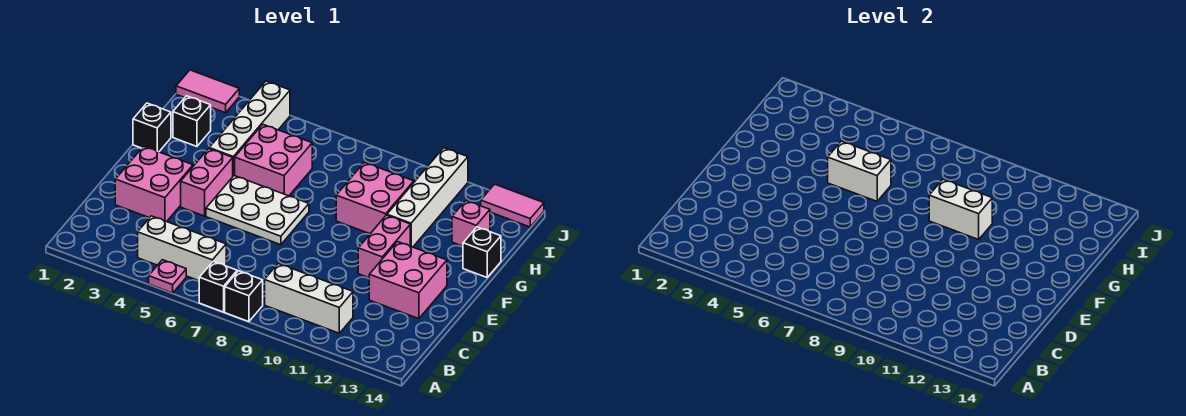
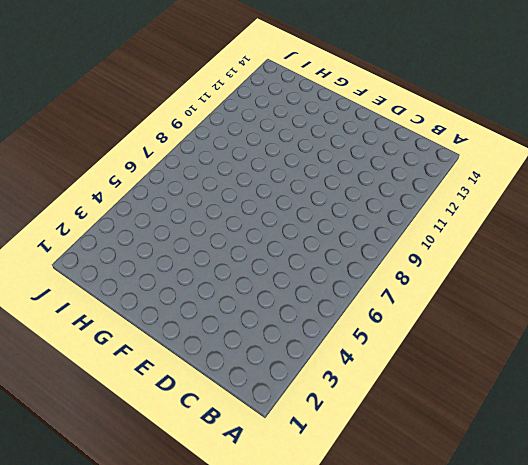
none -> pink 1x1 plate [149,260,186,293]
none -> black 1x1 brick [199,261,237,312]
none -> black 1x1 brick [225,271,263,322]

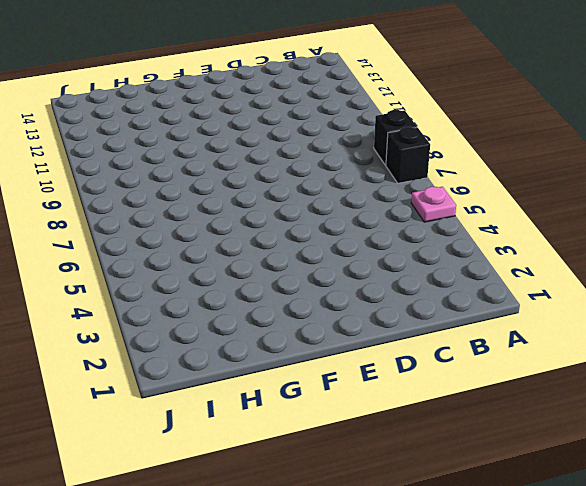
none -> white 1x3 brick [138,216,226,281]
none -> white 1x3 brick [265,264,353,333]
none -> pink 2x2 brick [115,146,193,222]

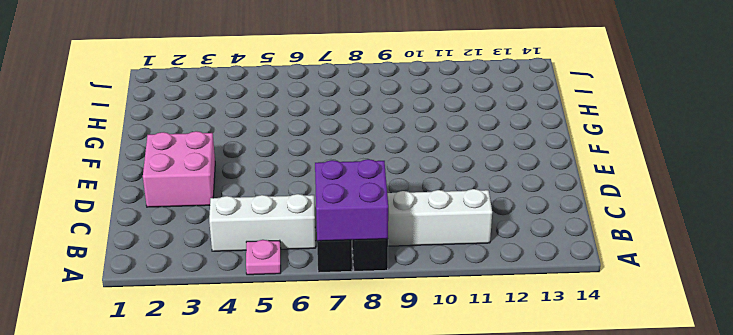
purple 2x2 brick [315,159,388,241] -> none
none -> pink 2x2 brick [369,242,447,319]
none -> pink 1x2 brick [181,149,233,216]
none -> white 2x3 plate [206,175,309,245]

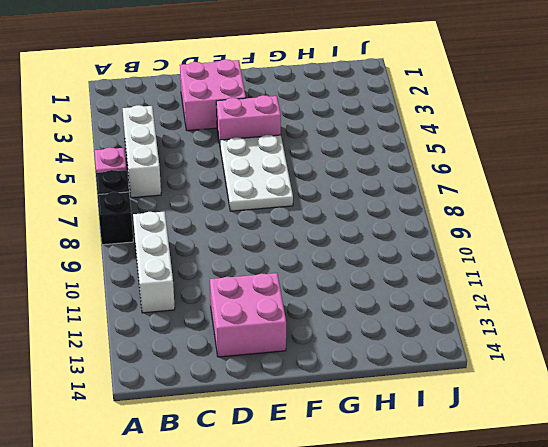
none -> pink 1x2 brick [358,215,410,278]
none -> black 1x1 brick [133,103,171,152]
none -> white 1x4 brick [209,81,290,176]

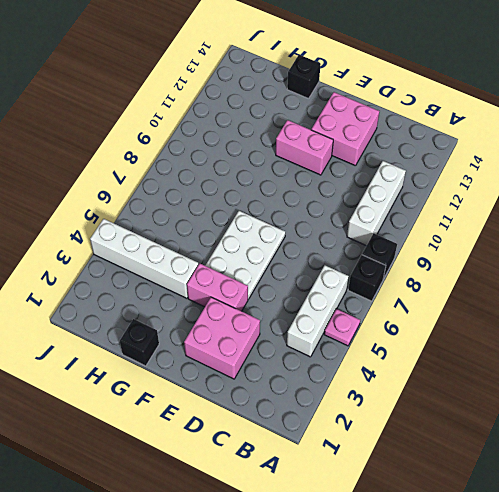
none -> pink 2x2 brick [235,124,312,196]
none -> pink 2x2 brick [336,162,414,234]
none -> white 1x4 brick [387,148,468,247]

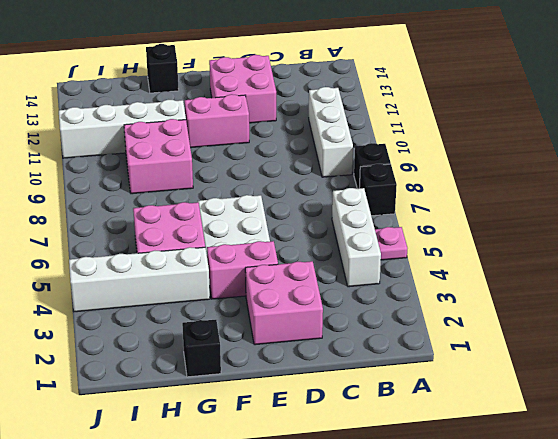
none -> black 1x1 brick [173,96,211,146]
none -> pink 1x1 brick [452,201,490,246]
none -> pink 1x2 tile [176,70,239,113]

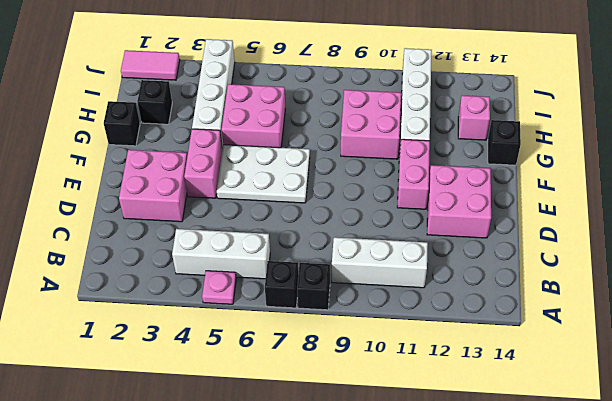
none -> pink 1x2 tile [481,184,544,227]
none -> white 1x2 brick [828,141,891,201]
none -> white 1x2 brick [929,179,992,239]

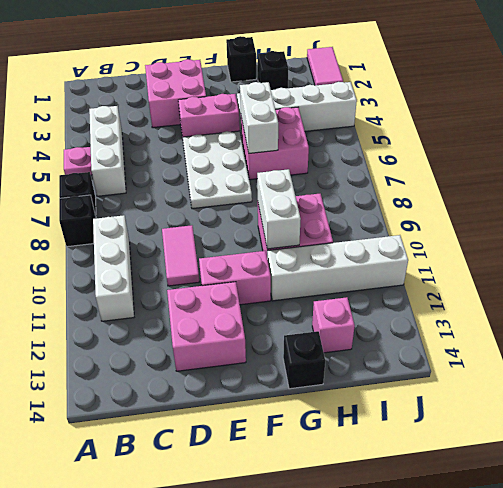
pink 1x2 tile [162,225,199,286] -> pink 1x2 tile moved to [481,184,544,227]

